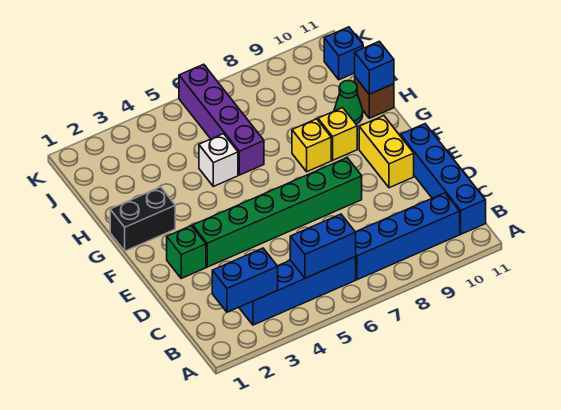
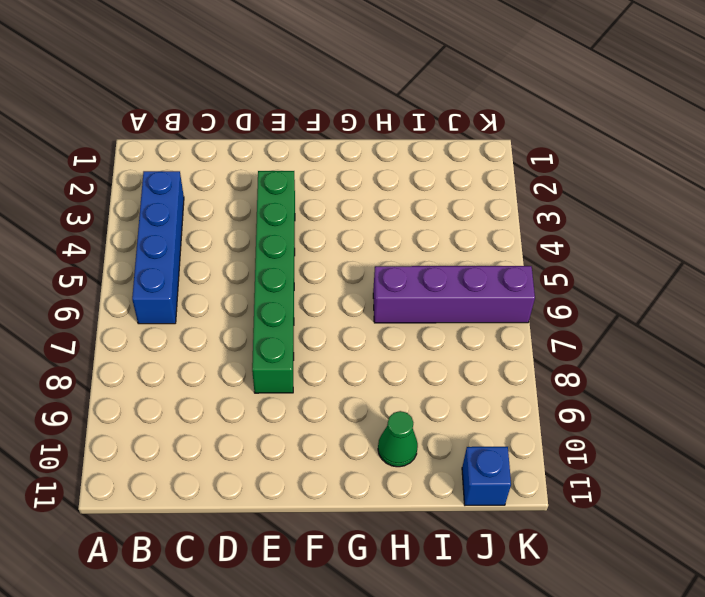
none -> blue 1x4 brick [355,193,460,280]
none -> blue 1x4 brick [401,124,486,234]
none -> green 1x1 brick [167,226,206,278]

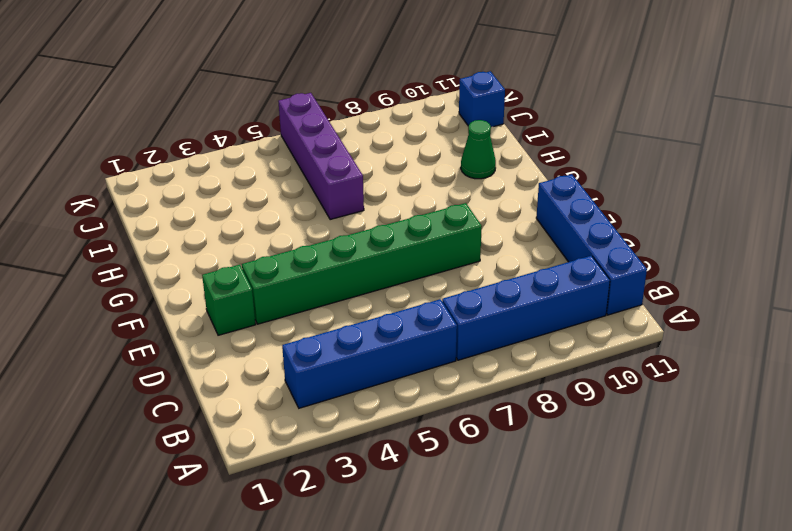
none -> yellow 1x2 brick [359,116,414,188]
none -> black 1x2 brick [110,187,175,251]
none -> yellow 1x1 brick [292,119,331,172]

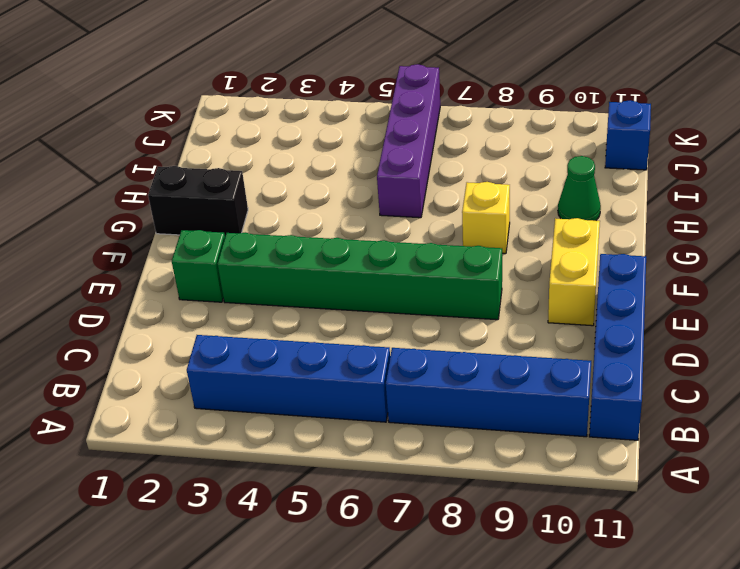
none -> yellow 1x1 brick [318,108,357,160]
none -> white 1x1 brick [199,134,238,186]
none -> brown 1x1 brick [355,77,394,118]

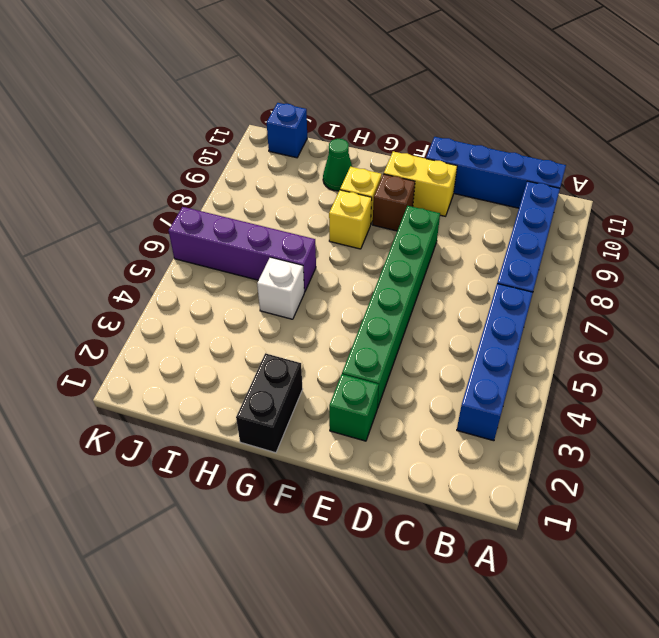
brown 1x1 brick [373,174,415,231] -> brown 1x1 brick moved to [355,77,394,118]
none -> blue 1x2 brick [212,248,278,312]
none -> blue 1x2 brick [290,214,356,278]
none -> blue 1x1 brick [355,41,394,94]

